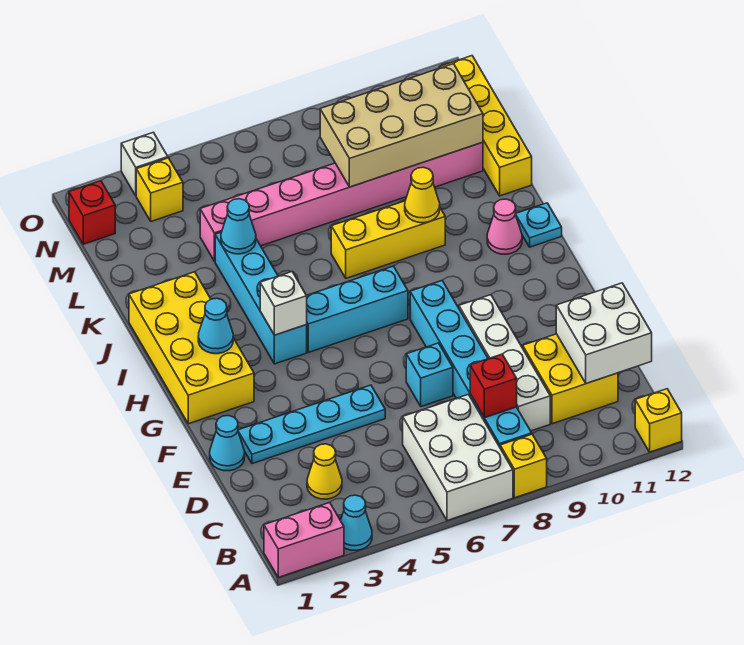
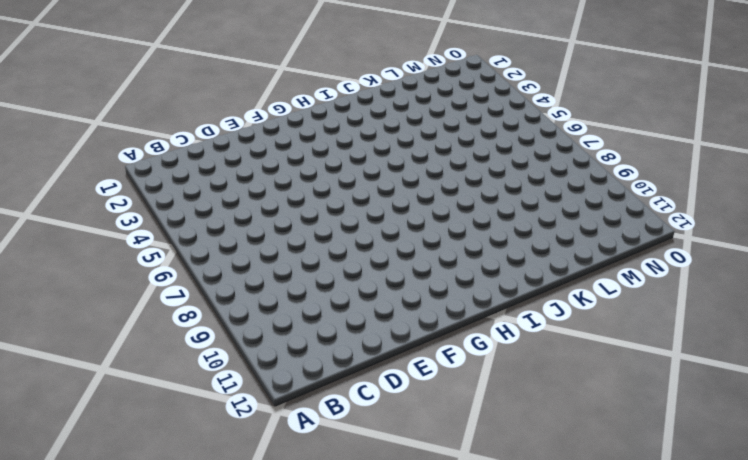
none -> pink 1x2 brick [264,503,344,577]
none -> cyan 1x1 cone [340,495,372,551]
none -> white 2x3 brick [403,394,513,521]
none -> yellow 1x1 brick [500,434,547,498]

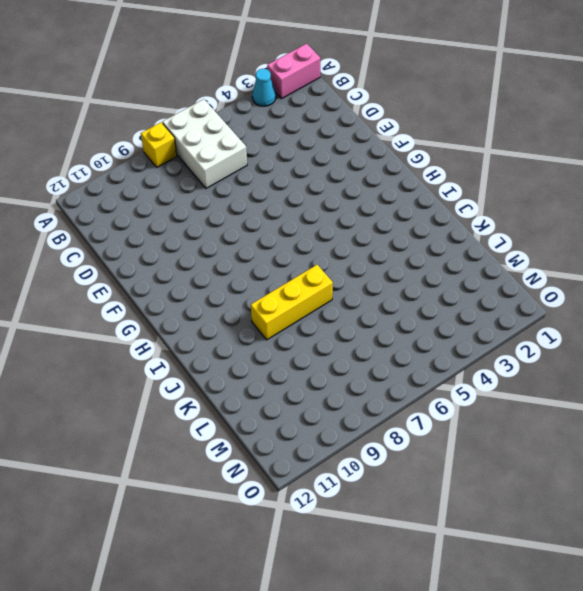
none -> yellow 1x1 brick [635,389,682,452]
none -> cyan 1x6 brick [410,281,532,447]
none -> yellow 1x1 cone [307,444,342,499]
none -> white 1x4 brick [459,295,550,431]

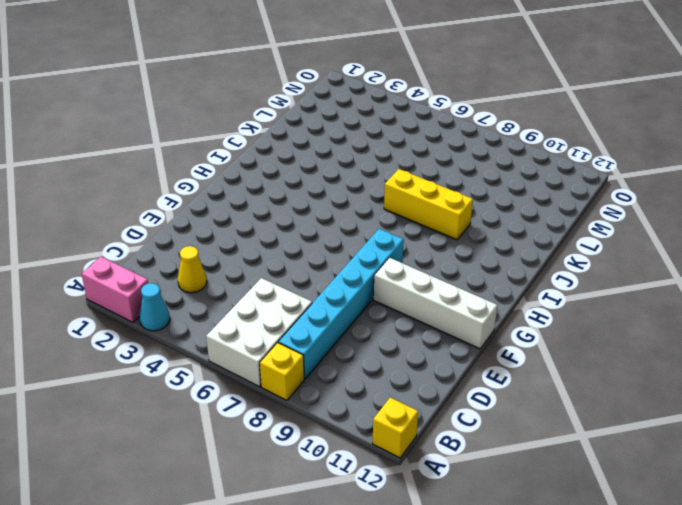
white 1x4 brick [374,258,497,349] -> white 1x4 brick turned to [459,295,550,431]
none -> yellow 2x2 brick [523,334,618,424]
none -> cyan 1x1 cone [210,416,245,471]
none -> cyan 1x4 plate [238,385,385,464]
none -> cyan 1x1 brick [406,343,453,407]

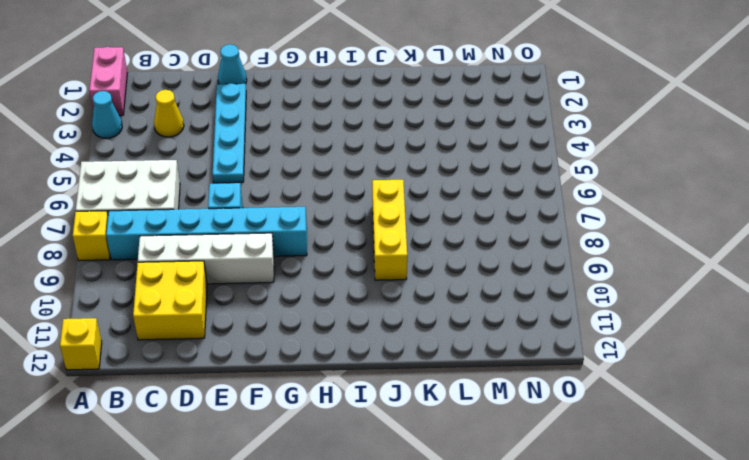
none -> yellow 2x4 brick [129,272,254,424]
none -> cyan 1x4 brick [215,232,307,364]
none -> cyan 1x3 brick [306,266,408,352]
none -> pink 1x1 cone [487,199,522,254]

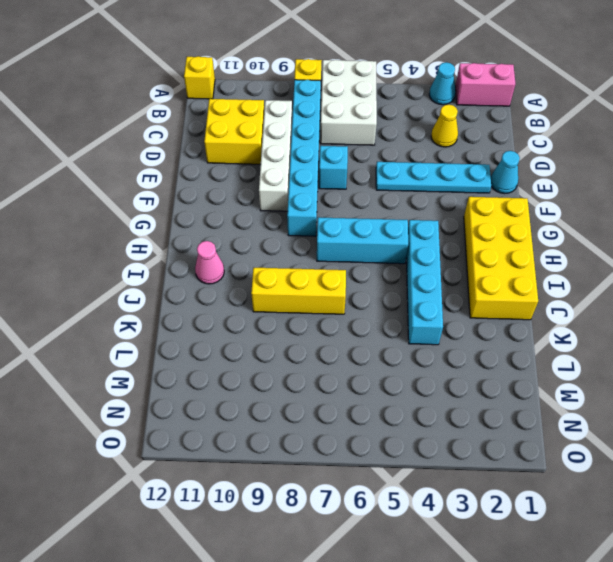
none -> cyan 1x1 plate [516,203,562,247]
none -> yellow 1x4 brick [440,56,532,196]
none -> pink 1x8 brick [200,142,483,261]
none -> red 1x1 brick [69,181,115,244]

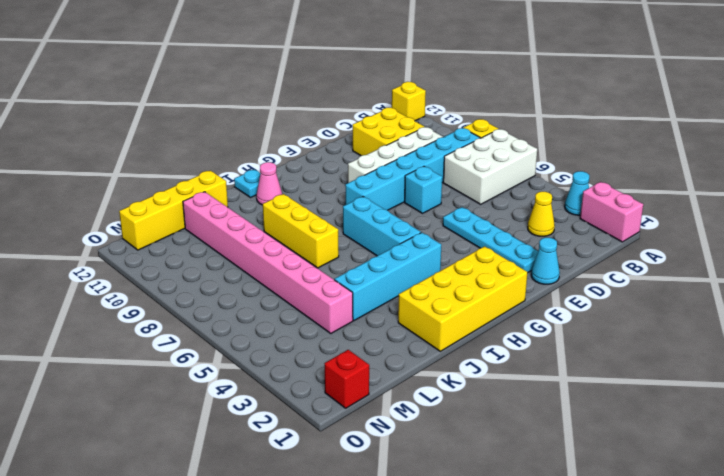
none -> yellow 1x1 brick [136,158,183,221]
none -> white 1x1 brick [121,132,168,195]
none -> red 1x1 brick [470,354,517,418]
none -> white 2x2 brick [556,283,652,384]

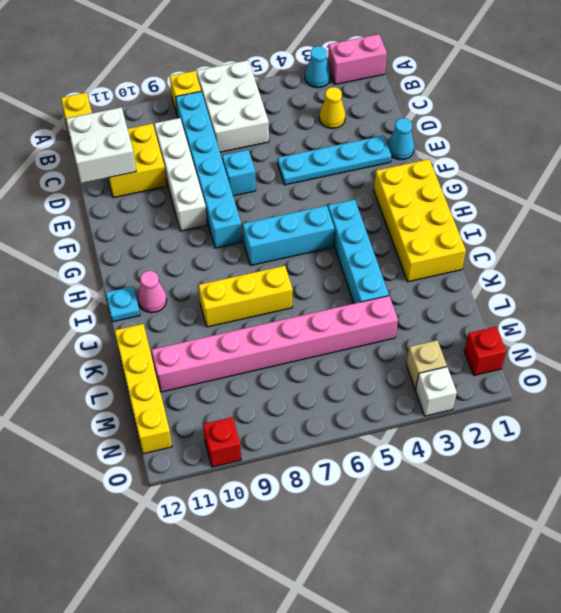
tan 1x1 brick [406,340,447,390] -> yellow 1x1 brick [136,158,183,221]
red 1x1 brick [203,417,241,467] -> red 1x1 brick moved to [470,354,517,418]
none -> cyan 1x1 cone [198,298,233,354]
none -> white 1x1 brick [260,272,307,335]
none -> yellow 1x1 cone [405,167,440,223]
none -> cyan 1x1 cone [221,199,256,254]

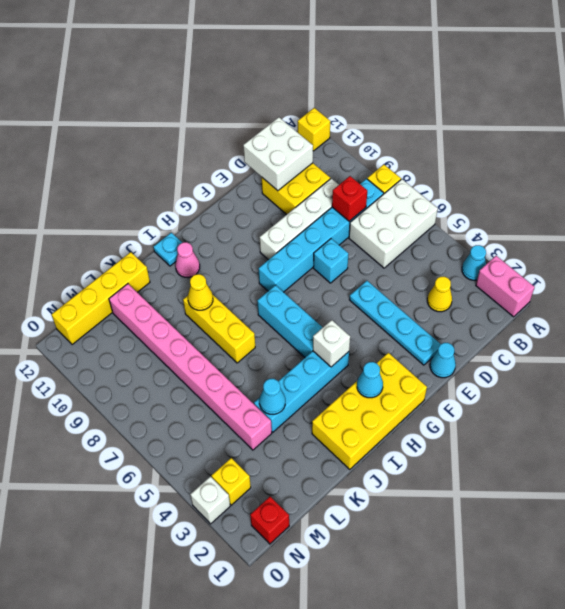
none -> tan 2x4 brick [320,64,483,187]

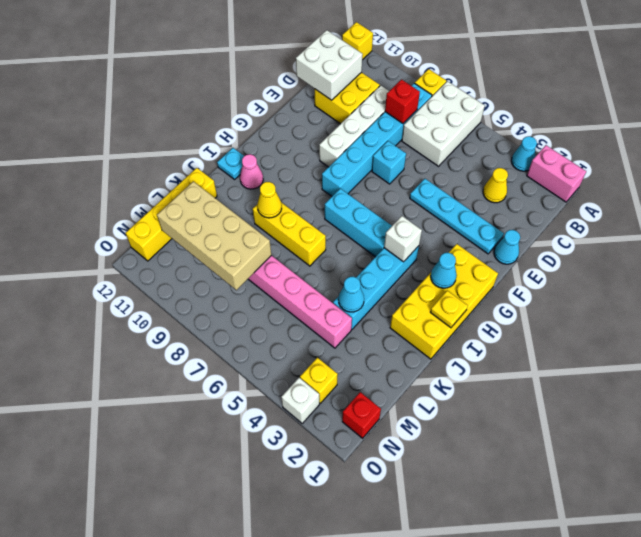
yellow 1x1 plate [430,291,468,328] -> none

